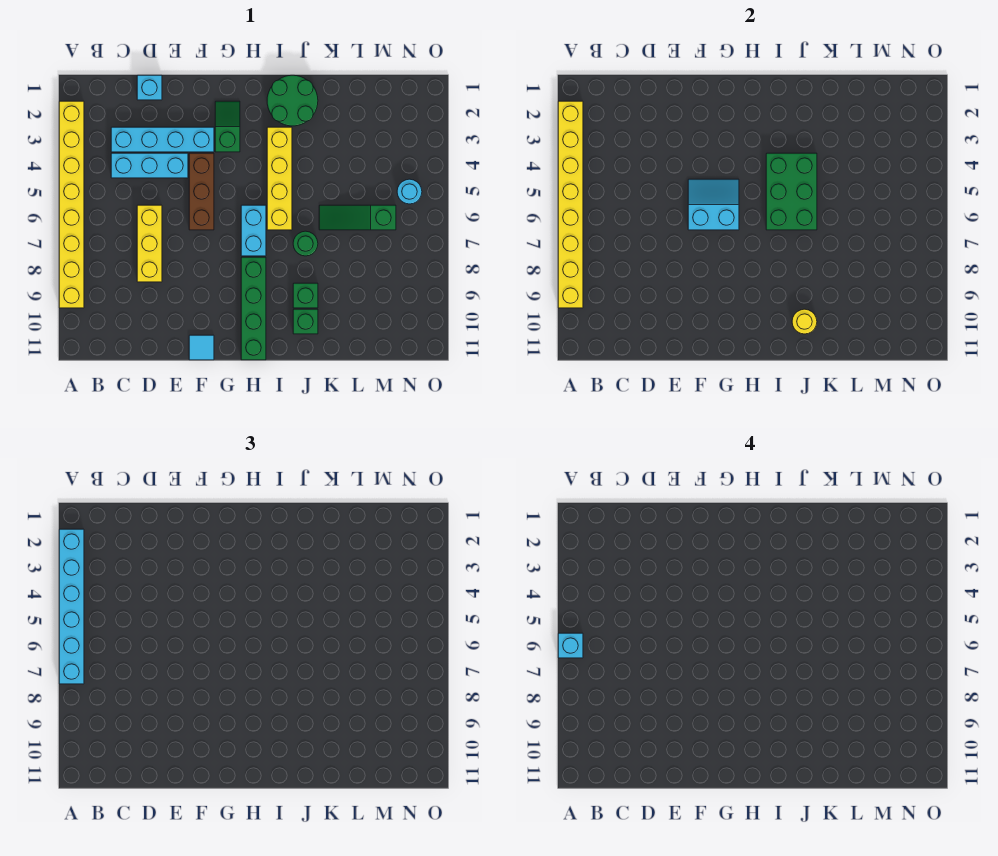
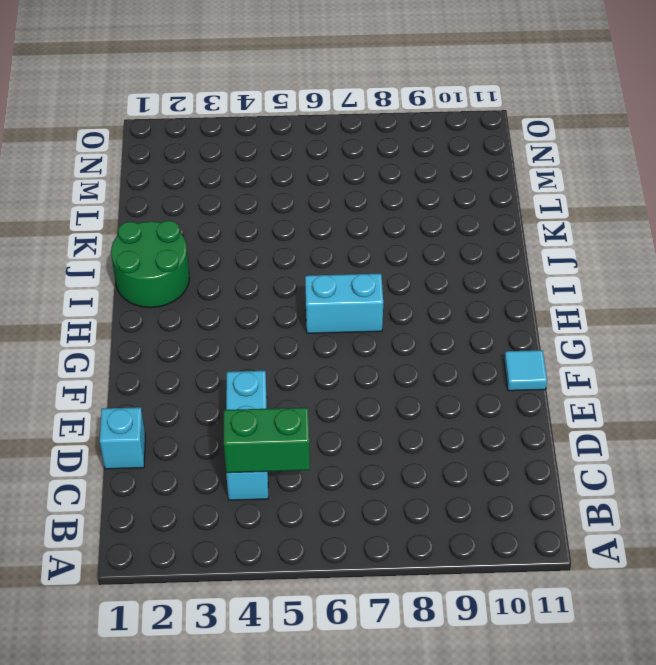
green 1x2 brick [224,407,310,473] -> none
none -> yellow 1x8 brick [59,101,84,308]
none -> cyan 1x4 brick [111,127,214,152]
none -> yellow 1x3 brick [137,205,162,282]

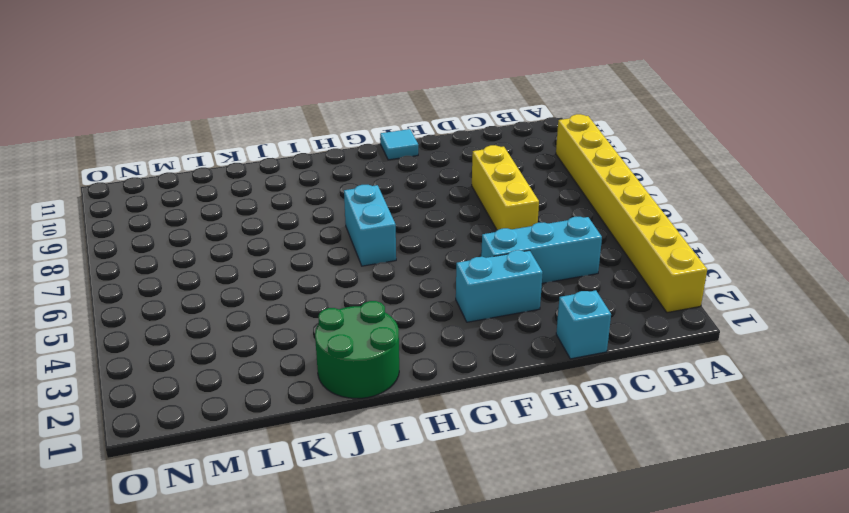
cyan 1x2 brick [456,250,543,322] -> cyan 1x4 brick [111,127,214,152]
none -> brown 1x3 brick [189,153,214,230]
none -> green 1x2 slope [215,101,240,152]
none -> green 1x4 brick [241,257,266,360]

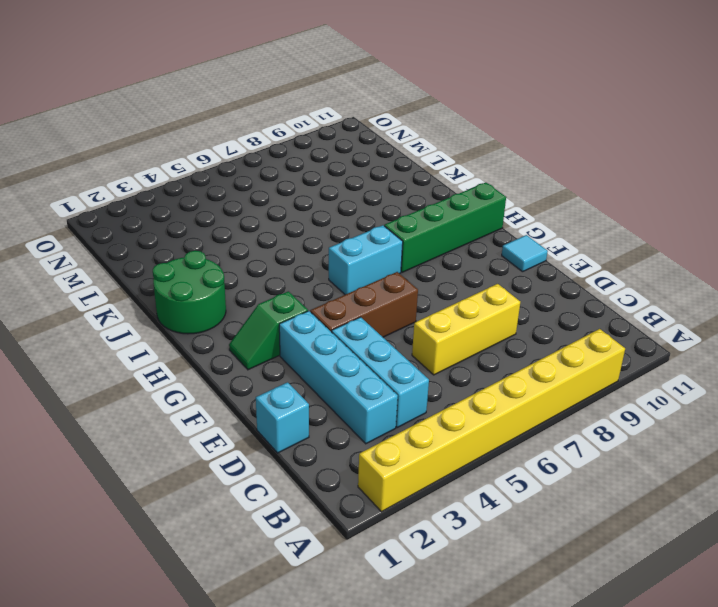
none -> yellow 1x4 brick [267,127,292,230]
none -> green 1x1 round brick [293,231,318,256]
none -> green 1x1 brick [293,283,318,308]

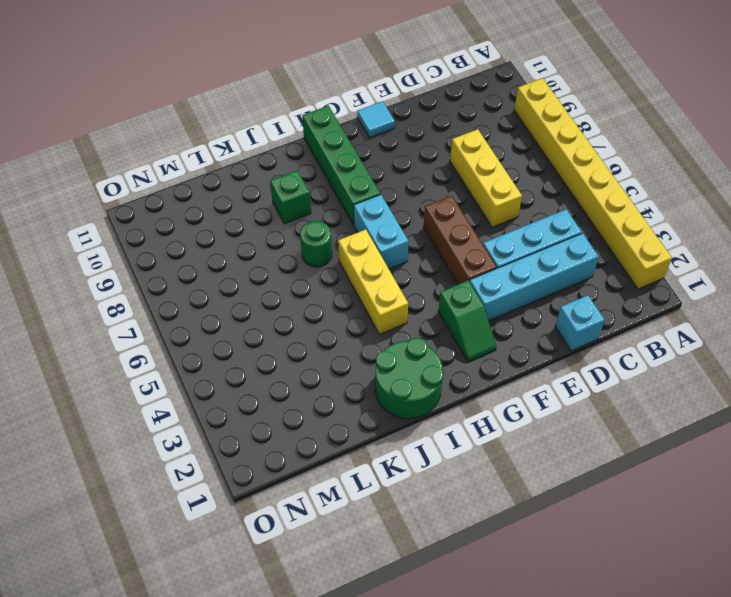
yellow 1x3 brick [338,230,408,334] -> yellow 1x4 brick [267,127,292,230]
none -> green 1x1 brick [293,309,318,334]
none -> green 1x3 slope [319,205,396,230]
none -> cyan 1x1 round brick [397,179,422,204]

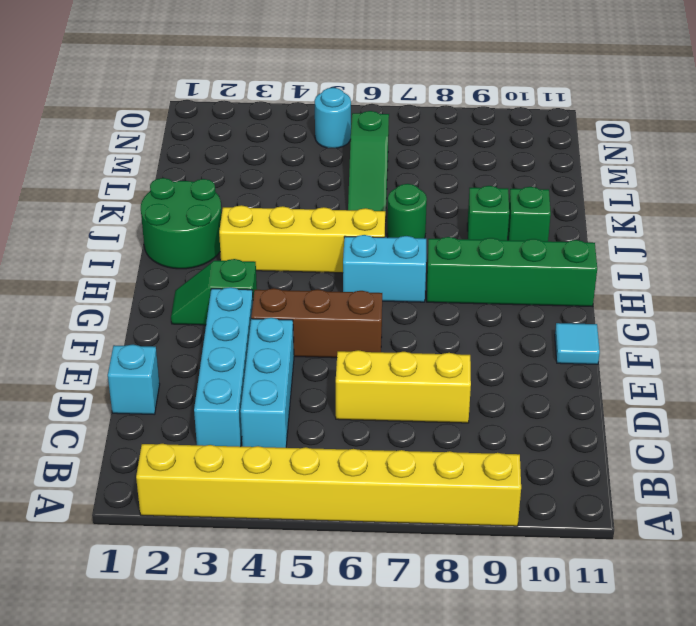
none -> yellow 1x8 brick [558,101,583,308]
none -> cyan 2x2 slope [688,179,739,230]
none -> green 2x3 brick [766,153,817,230]

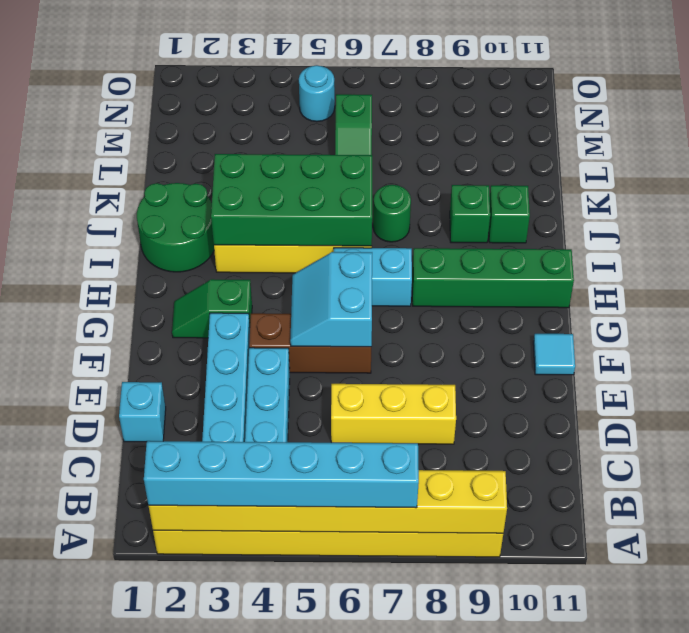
green 2x4 brick [211,154,372,246] -> green 2x3 brick [766,153,817,230]
none -> yellow 1x1 round brick [792,309,817,334]
none -> cyan 1x1 brick [558,633,583,658]

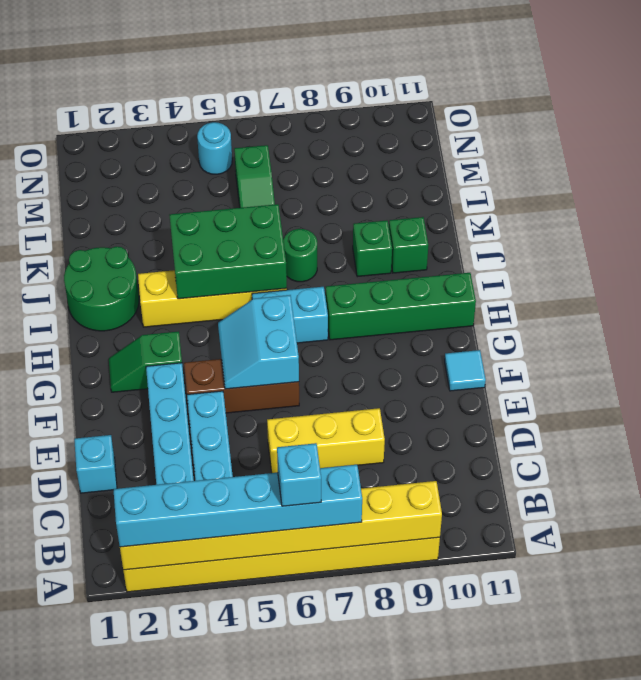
none -> yellow 1x1 round brick [792,309,817,334]

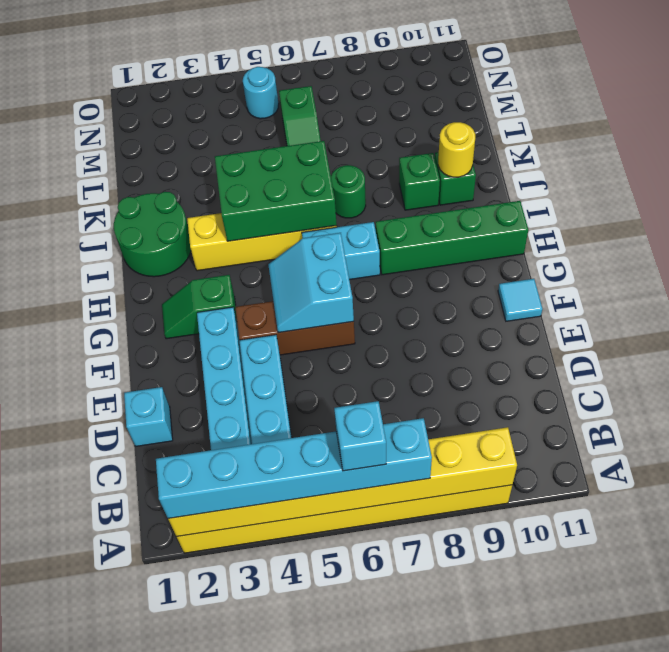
none -> yellow 1x3 brick [137,205,162,282]

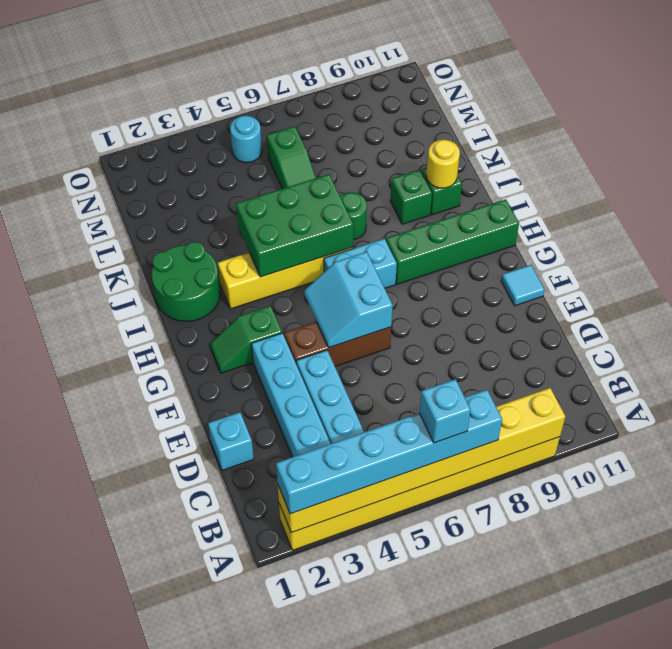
none -> yellow 1x3 brick [137,205,162,282]

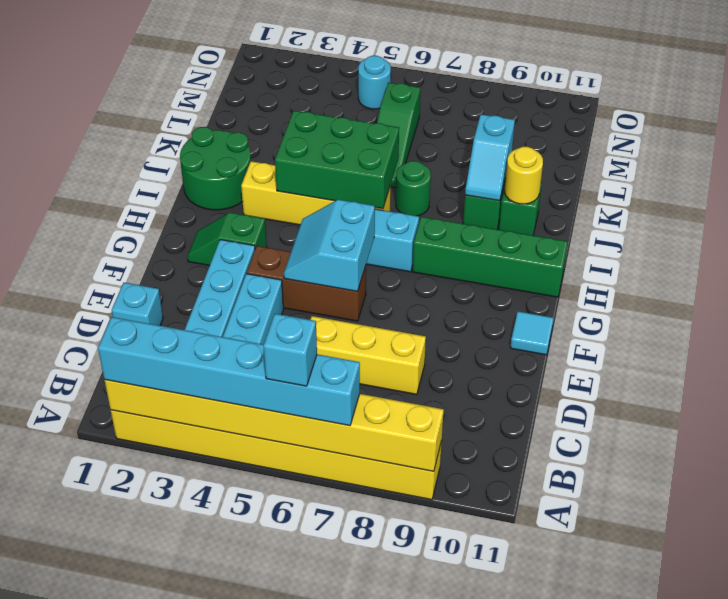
cyan 1x2 slope [465,114,515,201] -> none

